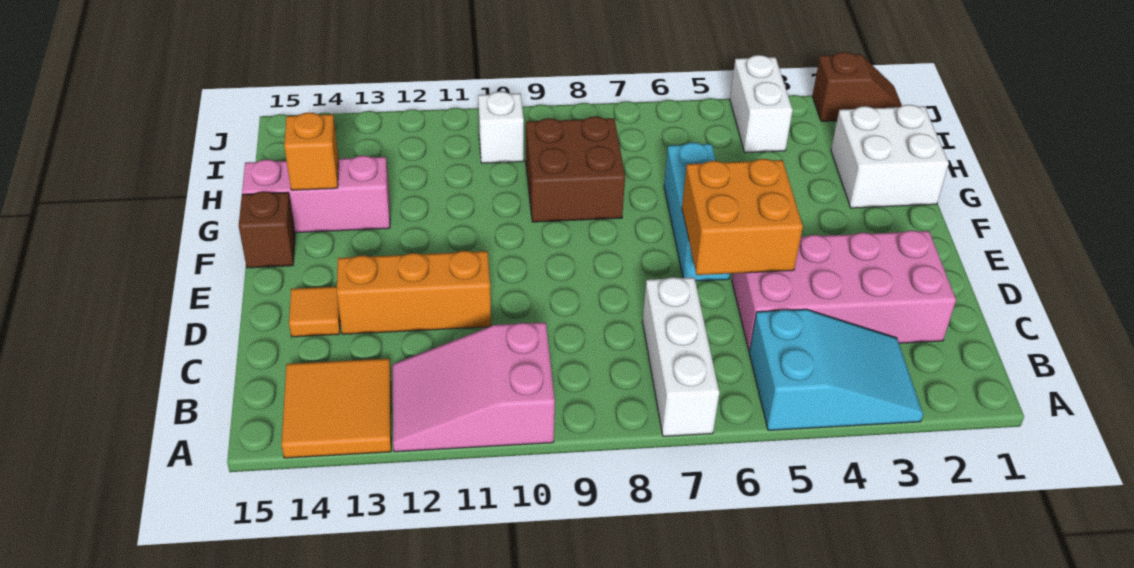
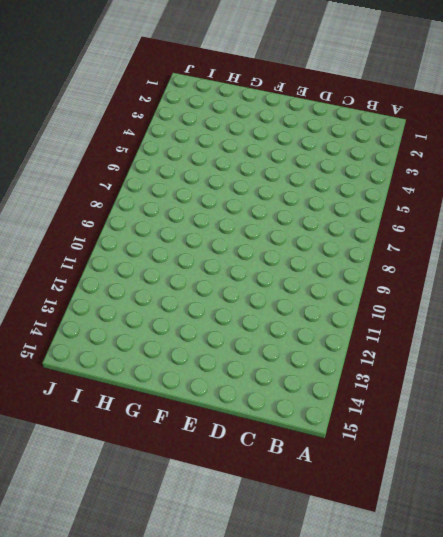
none -> cyan 2x3 slope [749,309,923,430]
none -> white 1x3 brick [643,277,719,436]
none -> pink 2x3 slope [393,322,555,452]

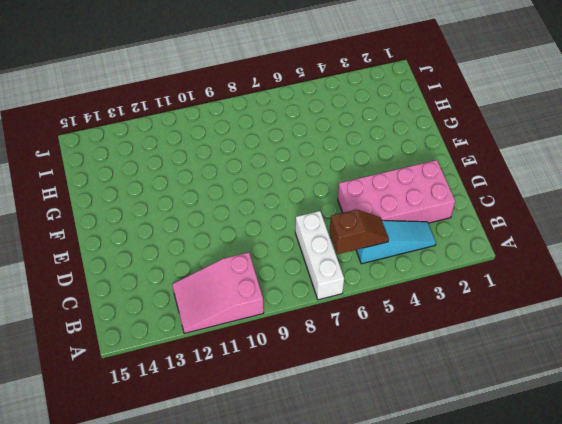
cyan 1x3 slope [356,220,436,264] -> cyan 2x3 slope [749,309,923,430]
brown 1x2 slope [330,210,389,254] -> brown 1x2 slope moved to [812,52,902,121]
none -> orange 2x2 tile [281,359,391,458]
none -> orange 1x3 brick [337,251,491,334]
none -> orange 1x1 tile [289,287,340,337]

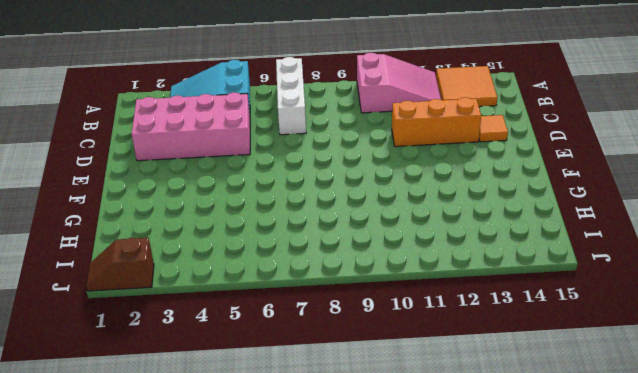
none -> cyan 1x3 brick [664,142,730,281]
none -> brown 1x1 brick [239,191,295,268]
none -> white 2x2 brick [831,105,949,208]

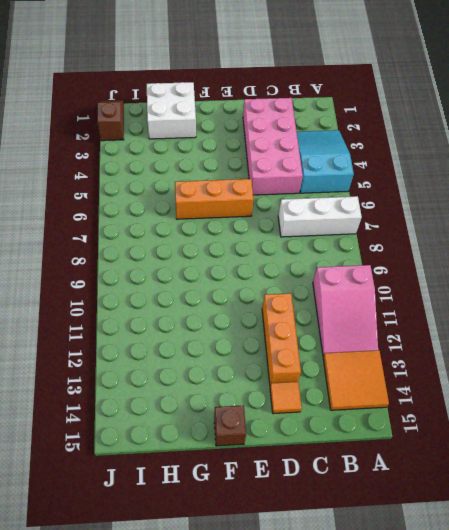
orange 1x3 brick [175,179,254,219] -> cyan 1x3 brick [664,142,730,281]
none -> brown 2x2 brick [526,117,625,222]
none -> pink 1x3 brick [242,156,390,233]
none -> white 1x2 brick [730,55,793,153]

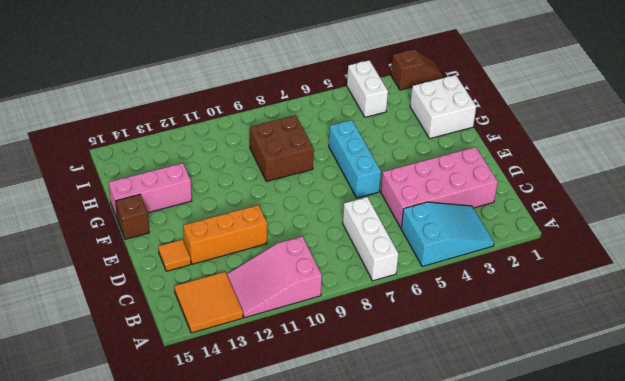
none -> white 1x1 brick [478,92,524,163]
none -> orange 2x2 brick [682,159,803,275]
none -> orange 1x1 brick [284,112,339,190]

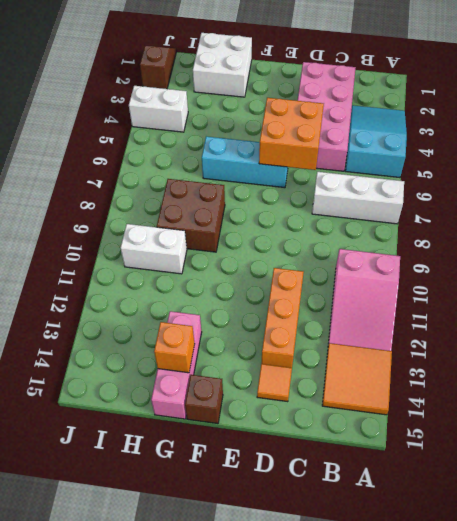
white 1x2 brick [120,224,187,274] -> white 1x1 brick [478,92,524,163]

